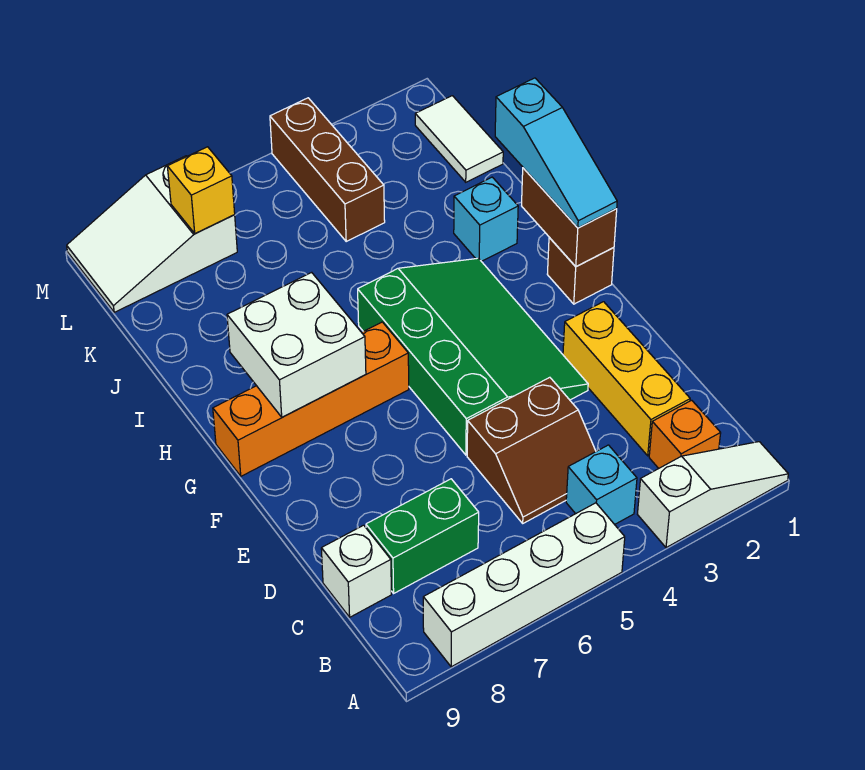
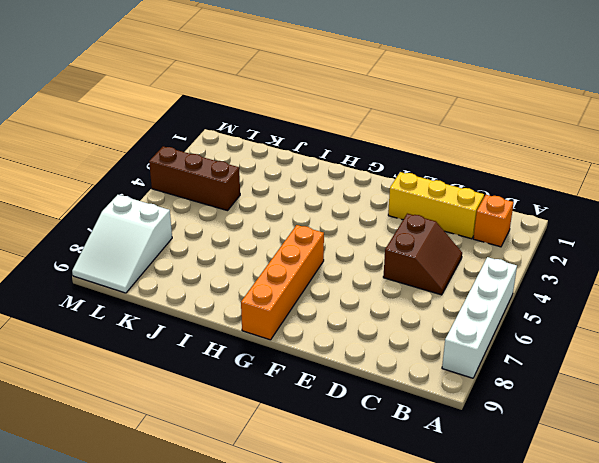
none -> white 1x3 slope [637,442,788,548]
none -> cyan 1x1 brick [566,445,637,524]
none -> green 1x2 brick [366,479,479,593]

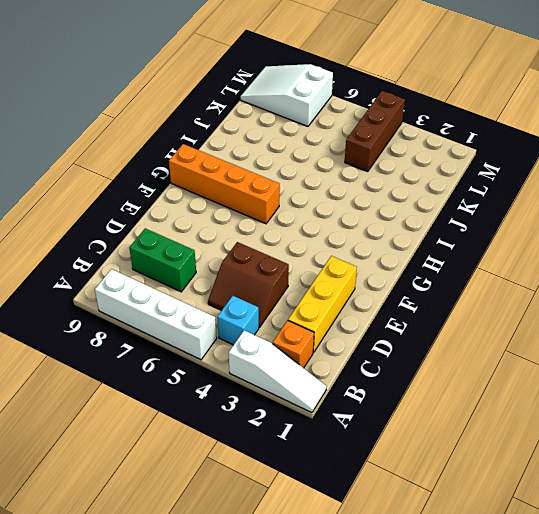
none -> white 1x1 brick [321,525,391,617]
none -> green 3x4 slope [358,258,588,455]
none -> brown 1x1 brick [547,238,614,304]

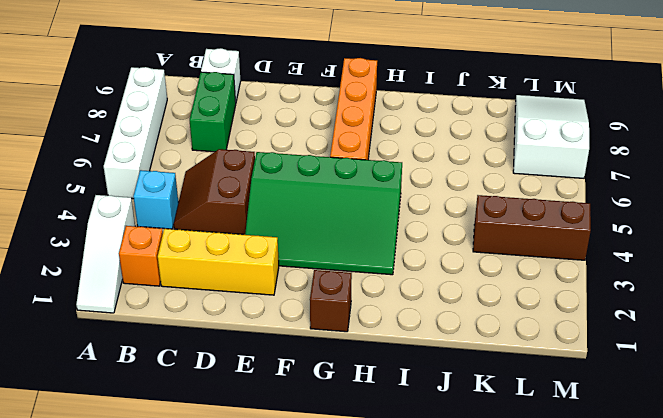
none -> cyan 1x1 brick [454,177,518,261]
none -> white 1x2 tile [415,96,503,182]
none -> brown 1x2 brick [522,168,617,267]

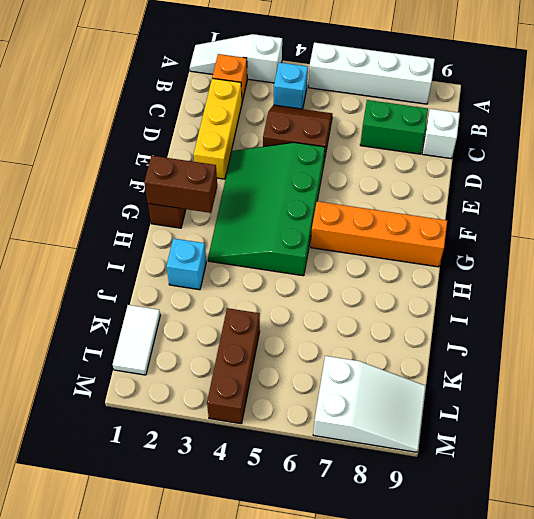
brown 1x2 brick [144,156,217,213] -> brown 1x2 brick turned to [522,168,617,267]
none -> white 2x2 brick [227,272,366,417]
none -> yellow 1x1 brick [167,147,235,233]
none -> cyan 1x3 slope [495,78,617,228]

